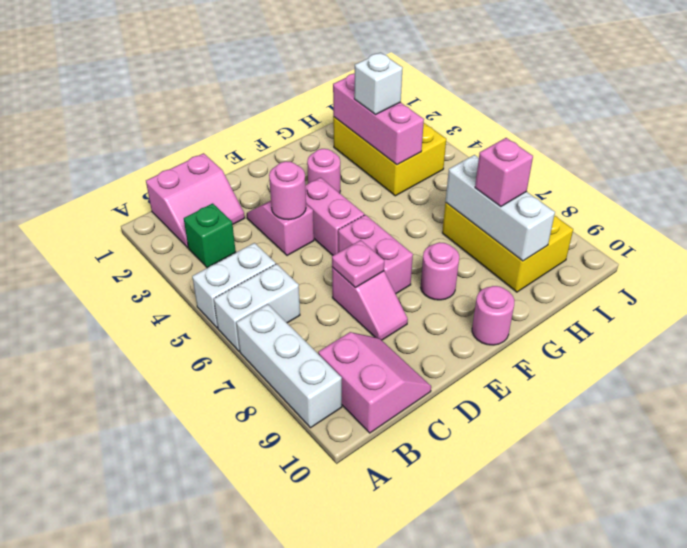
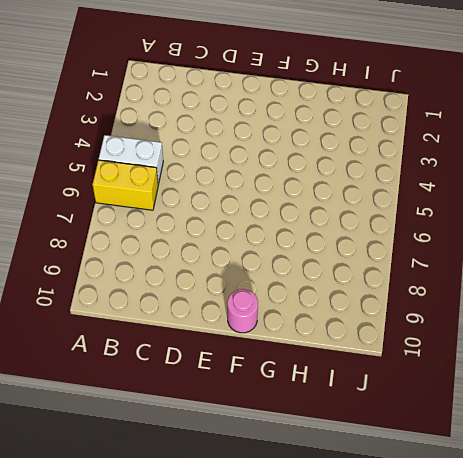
yellow 1x2 brick [93,160,158,210] -> white 1x2 brick [214,264,300,351]
none -> white 1x3 brick [236,304,342,428]
none -> pink 2x2 slope [146,153,245,248]
none -> green 1x1 brick [184,203,236,268]

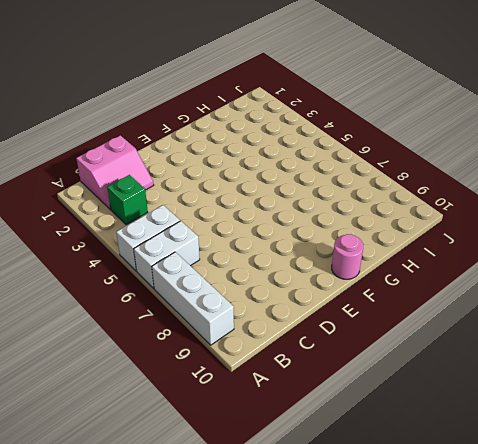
none -> pink 2x2 slope [318,332,431,433]
none -> pink 1x2 slope [247,201,314,256]
none -> pink 1x2 slope [332,267,408,340]

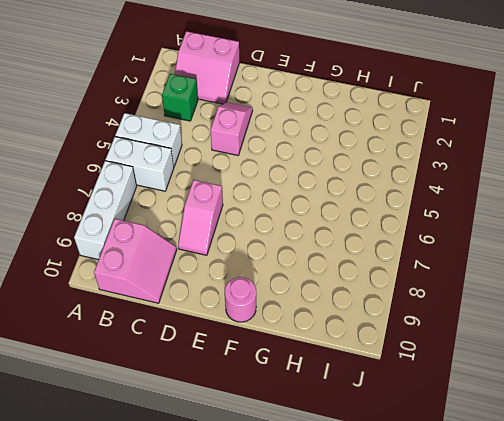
none -> pink 1x2 brick [305,178,364,255]
none -> pink 1x2 brick [338,215,413,294]
none -> pink 1x1 round brick [307,149,340,193]

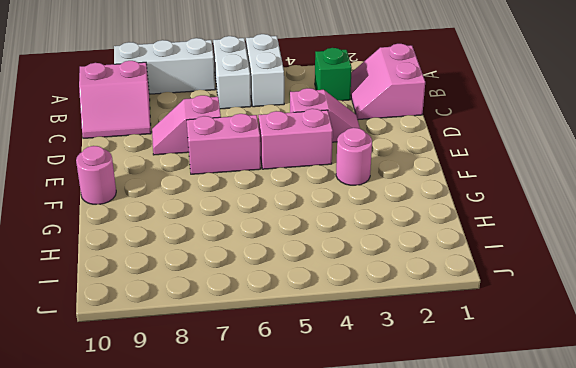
none -> pink 1x1 round brick [421,242,459,300]
none -> yellow 2x3 brick [333,117,446,196]
none -> yellow 2x3 brick [442,203,573,292]

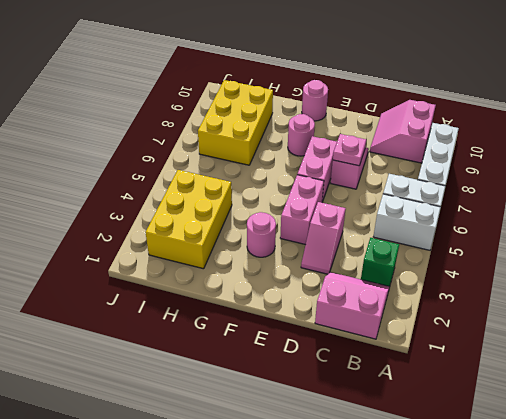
none -> pink 1x1 round brick [269,161,306,220]
none -> pink 1x3 brick [333,73,424,165]
none -> white 1x3 brick [445,155,555,261]

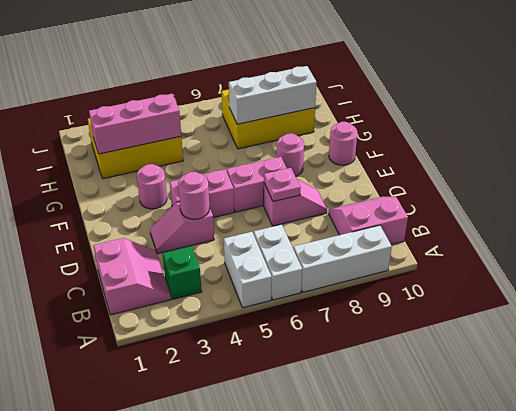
none -> white 1x1 brick [354,53,402,115]
none -> pink 1x1 brick [475,138,533,207]

